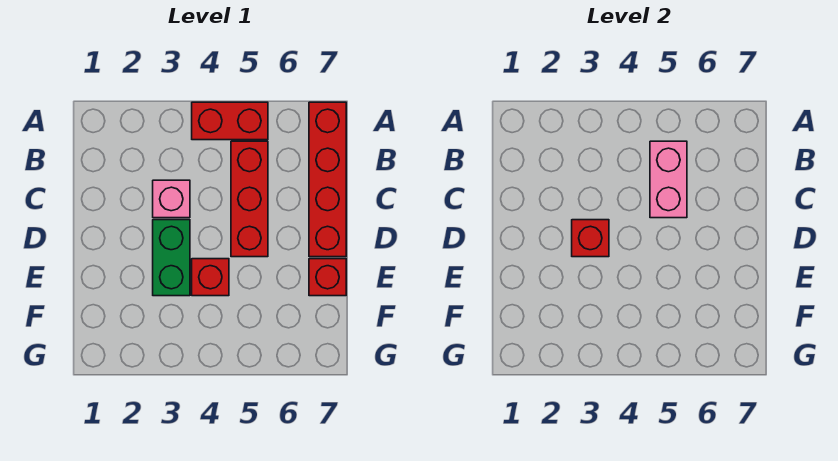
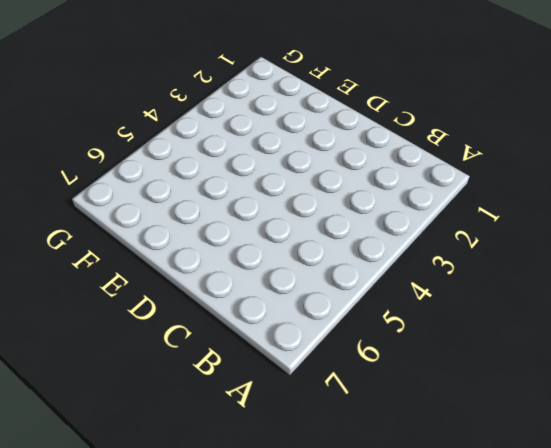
none -> red 1x2 brick [192,102,268,140]
none -> red 1x4 brick [309,102,346,257]

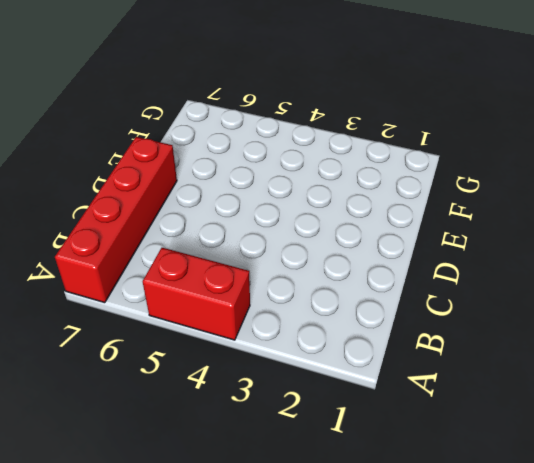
none -> red 1x3 brick [231,141,268,257]
none -> pink 1x1 brick [153,180,190,218]

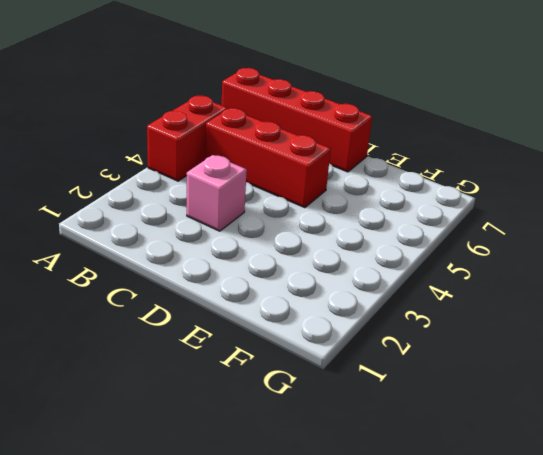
none -> green 1x2 brick [153,220,190,296]
none -> red 1x1 brick [192,259,229,296]

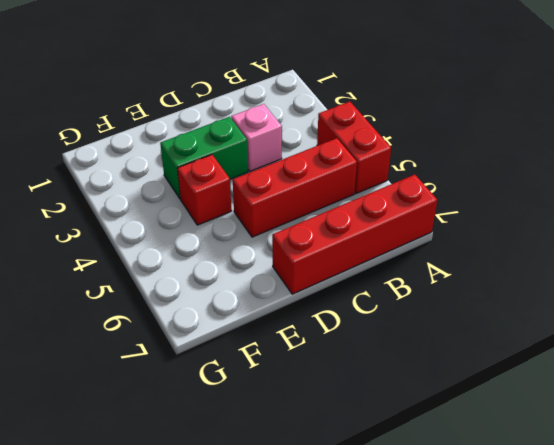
none -> red 1x1 brick [309,259,346,296]
none -> pink 1x2 brick [650,141,687,218]

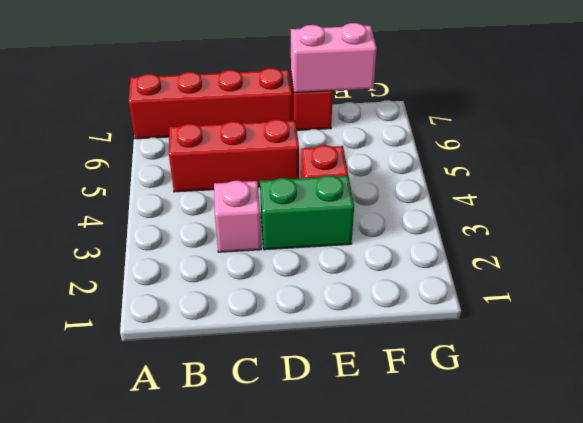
pink 1x2 brick [291,23,377,93] -> pink 1x2 brick moved to [650,141,687,218]
none -> red 1x2 brick [192,102,268,140]
none -> red 1x1 brick [572,220,609,257]

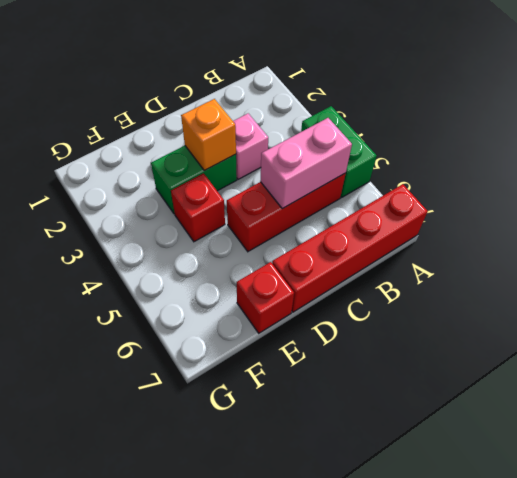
green 1x2 brick [301,106,377,197] -> red 1x2 brick [192,102,268,140]
orange 1x1 brick [181,99,236,171] -> red 1x1 brick [572,220,609,257]

